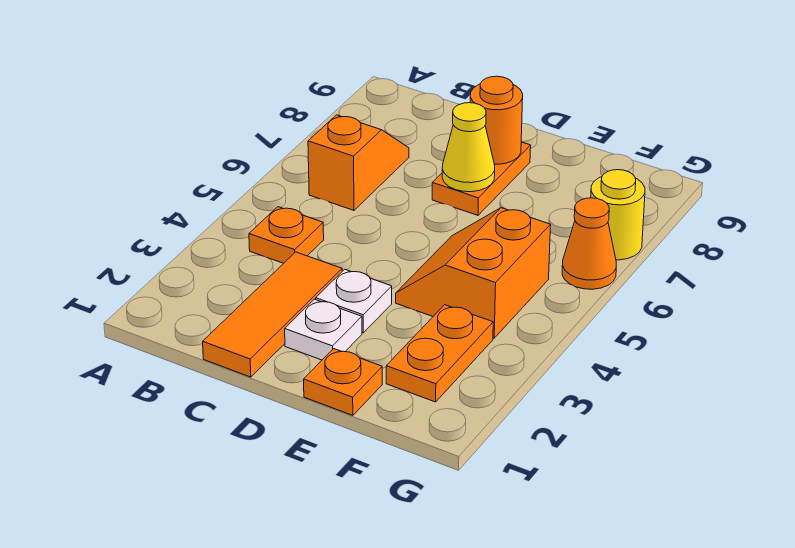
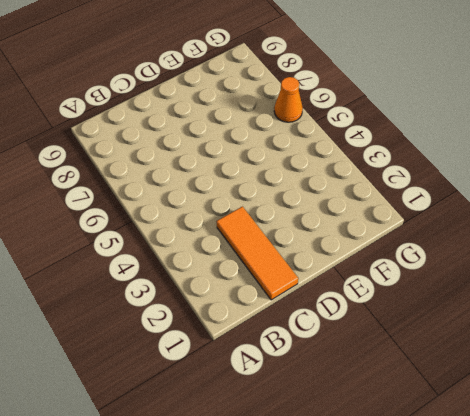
none -> orange 1x1 plate [249,207,324,263]
none -> orange 1x2 slope [308,115,409,210]
none -> white 1x1 plate [285,299,362,360]

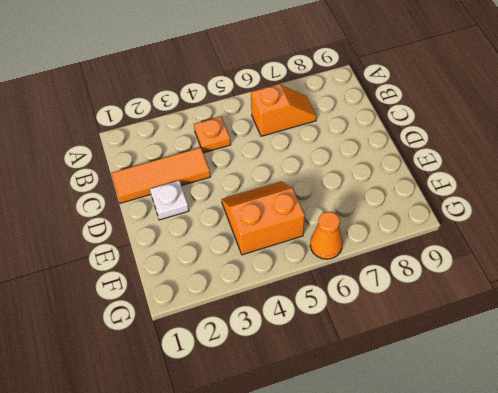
none -> white 1x1 plate [316,269,392,333]
none -> orange 1x2 plate [432,142,531,215]
none -> orange 1x1 plate [304,349,382,415]

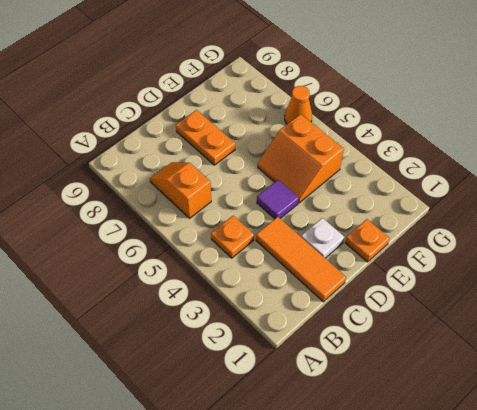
purple 1x1 tile [257,180,299,219] -> none
none -> white 1x1 plate [316,269,392,333]
none -> orange 1x2 plate [386,305,493,402]
none -> yellow 1x1 round brick [591,170,645,260]

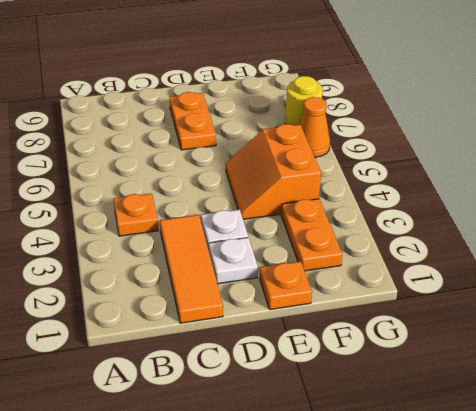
none -> orange 1x2 slope [308,115,409,210]
none -> yellow 1x1 cone [442,103,495,192]
none -> orange 1x1 round brick [470,76,523,164]

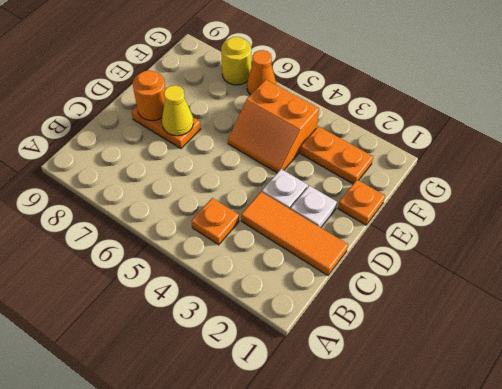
none -> orange 1x2 slope [308,115,409,210]

